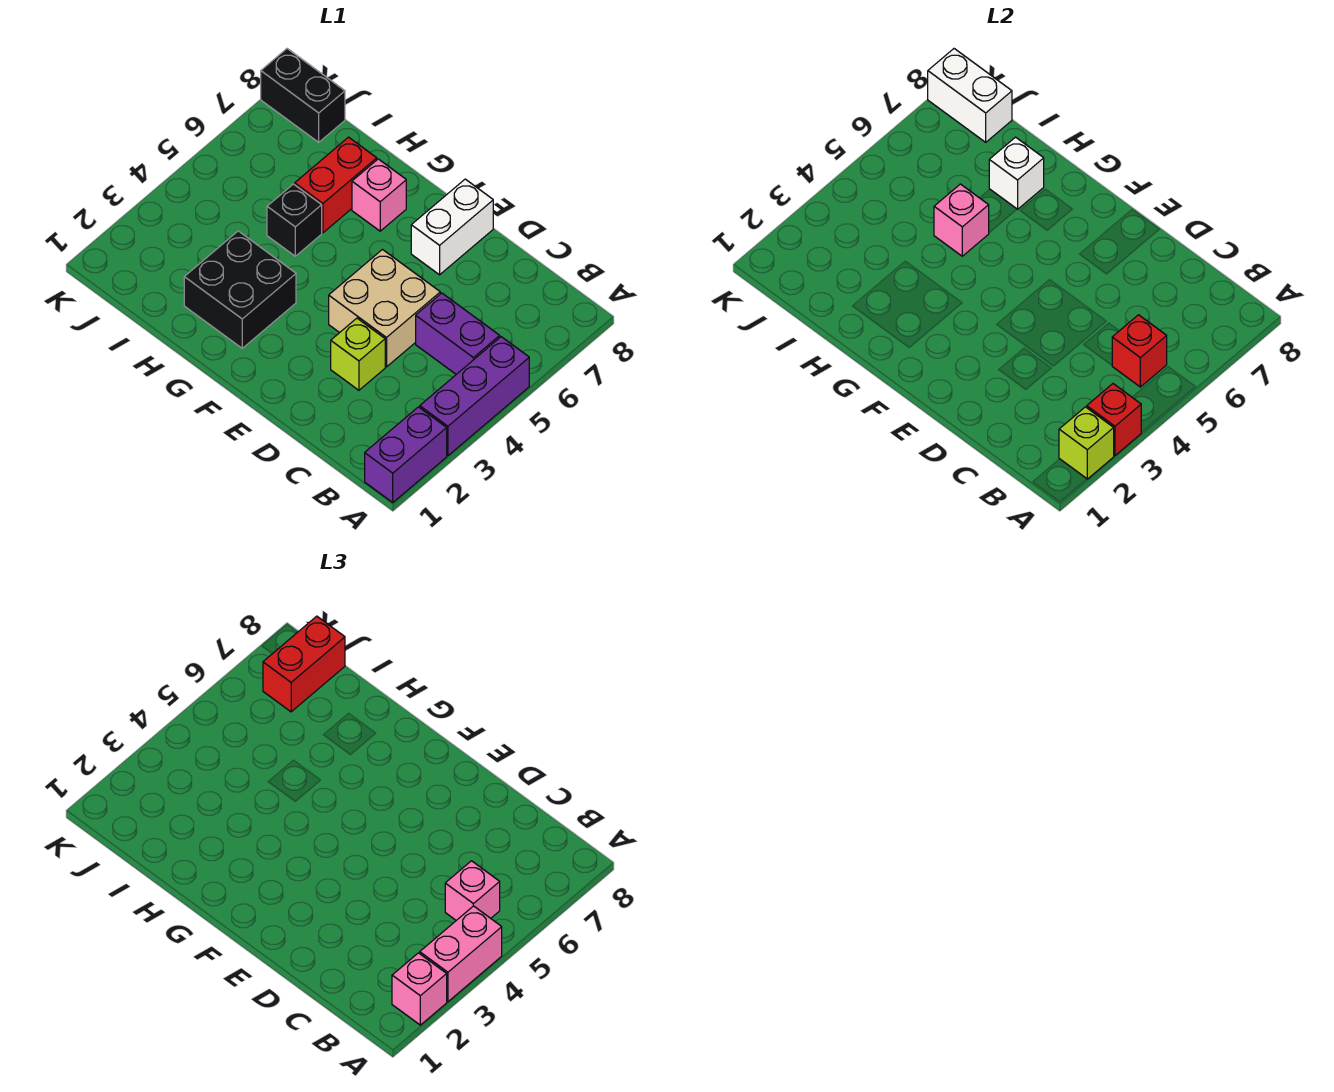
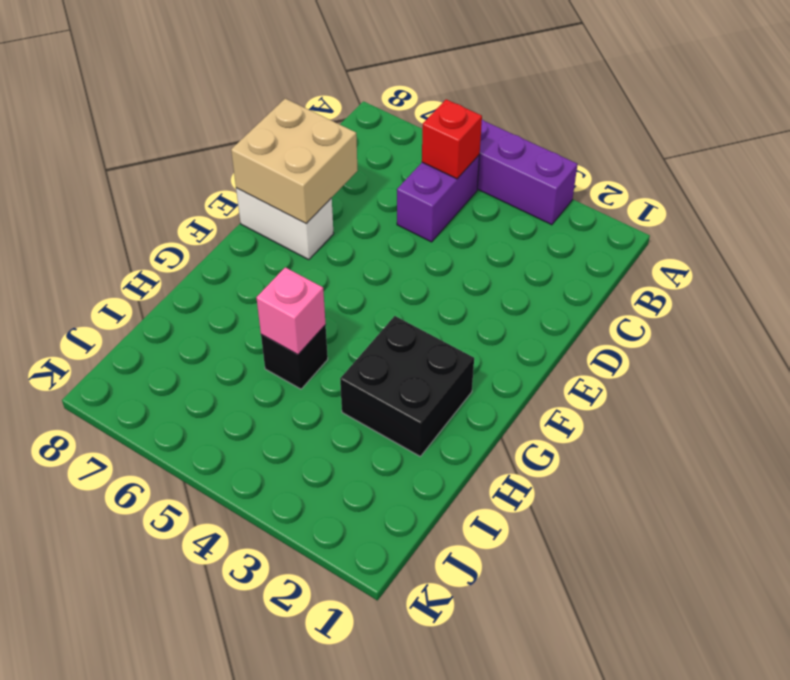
tan 2x2 brick [231,99,358,224] -> tan 2x2 brick moved to [329,250,440,367]
none -> purple 1x2 brick [365,407,447,502]
none -> lime 1x1 brick [331,318,385,390]
none -> pink 1x1 brick [352,159,406,231]

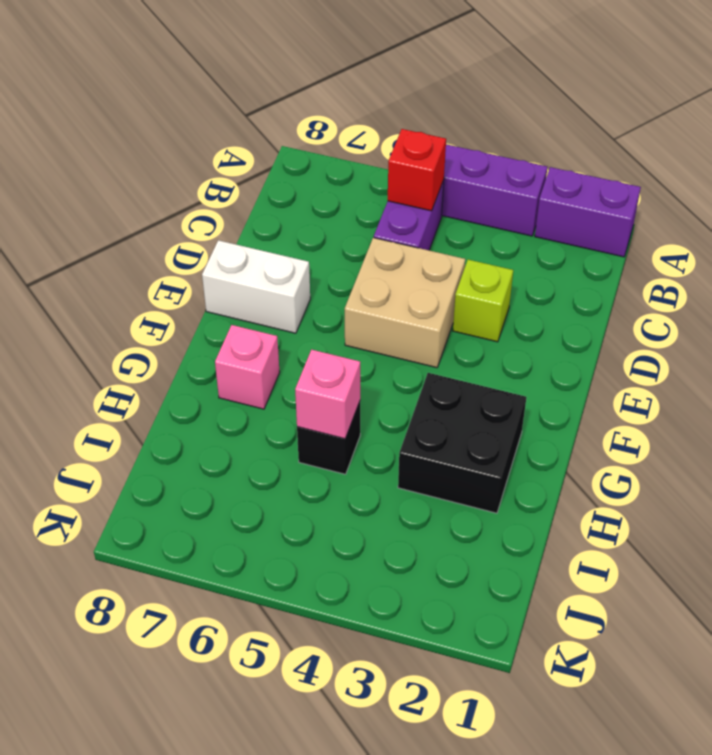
none -> red 1x2 brick [295,137,377,233]
none -> black 1x2 brick [261,49,345,142]
none -> lime 1x1 brick [1059,407,1114,479]

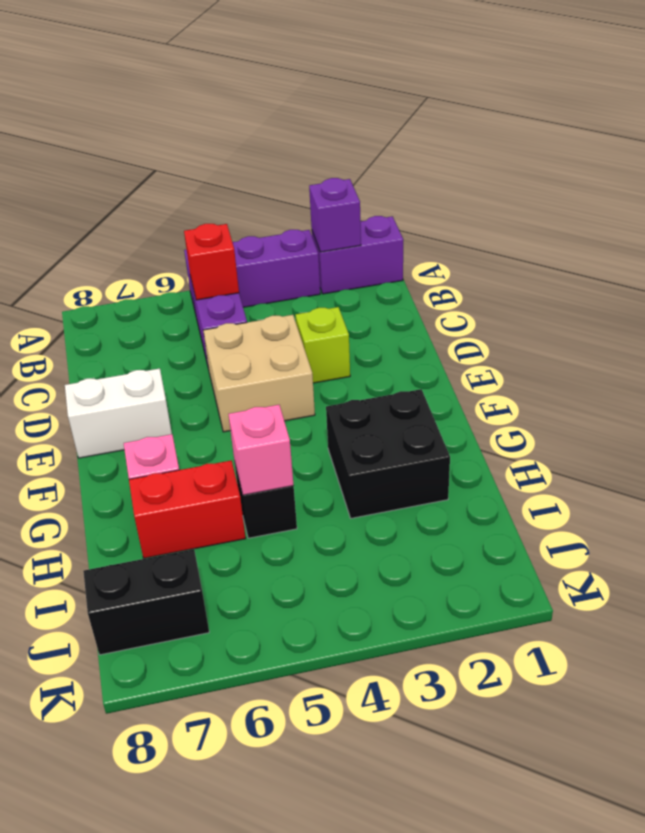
purple 1x1 brick [309,178,361,252] -> lime 1x1 brick [1059,407,1114,479]
black 1x2 brick [83,549,209,655] -> black 1x2 brick turned to [261,49,345,142]
none -> red 1x1 brick [1087,384,1141,456]
none -> white 1x1 brick [989,137,1044,209]
none -> white 1x2 brick [928,49,1012,142]

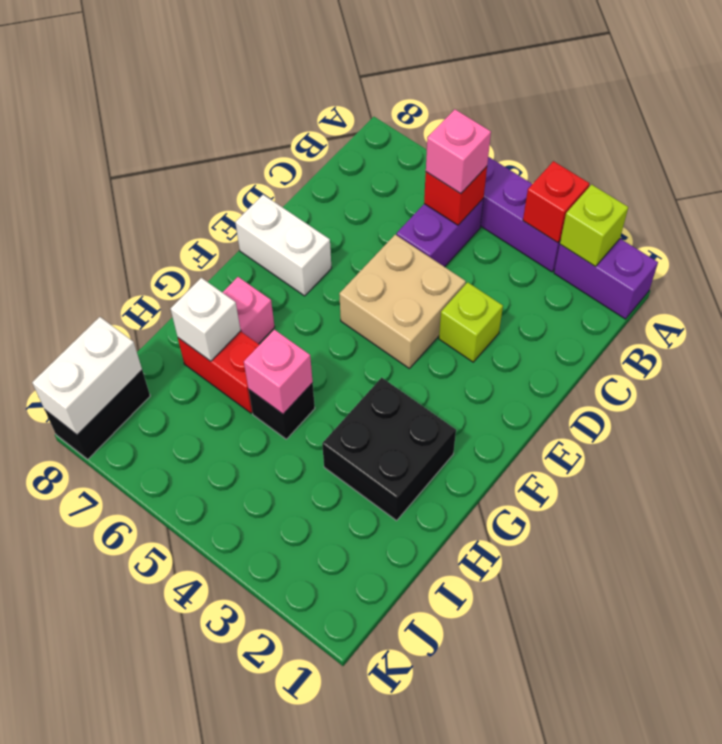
none -> pink 1x1 brick [392,953,447,1025]
none -> pink 1x2 brick [420,906,502,1002]
none -> red 1x2 brick [263,616,345,712]

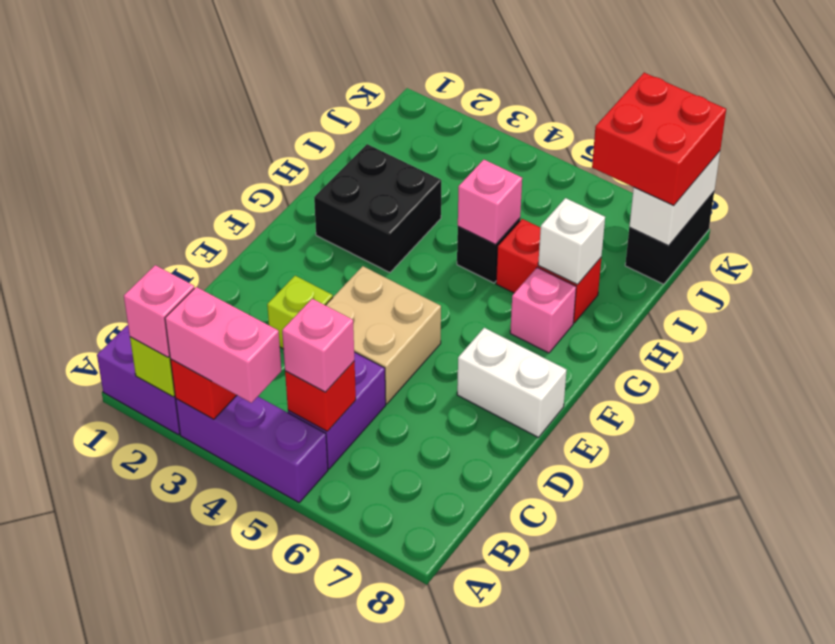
red 2x2 brick [592,73,726,206] -> red 1x2 brick [263,616,345,712]

